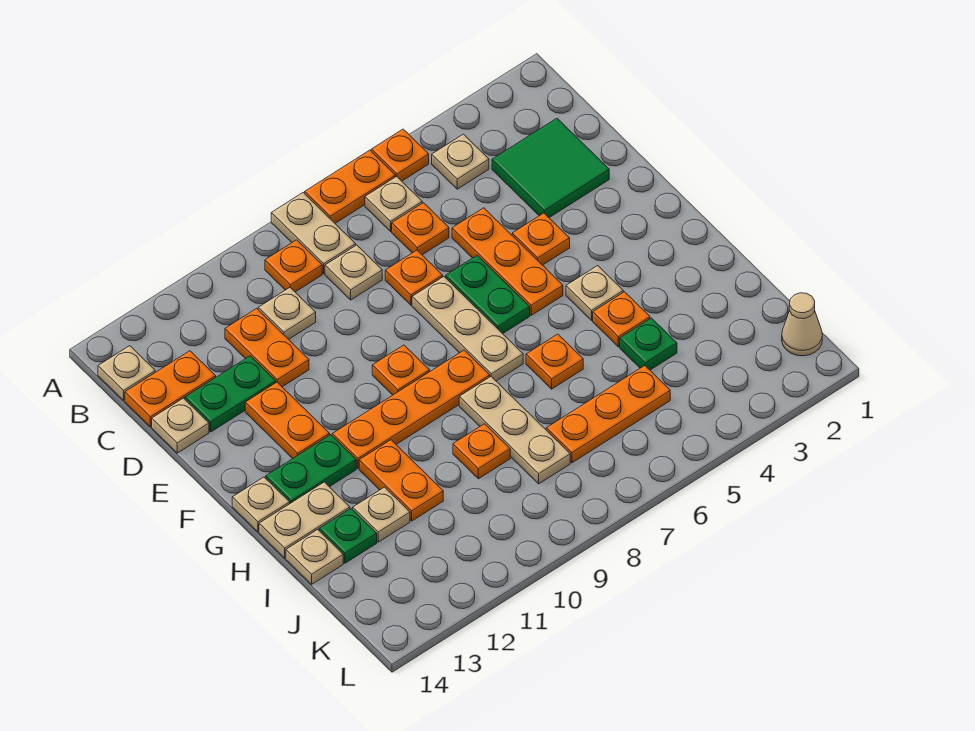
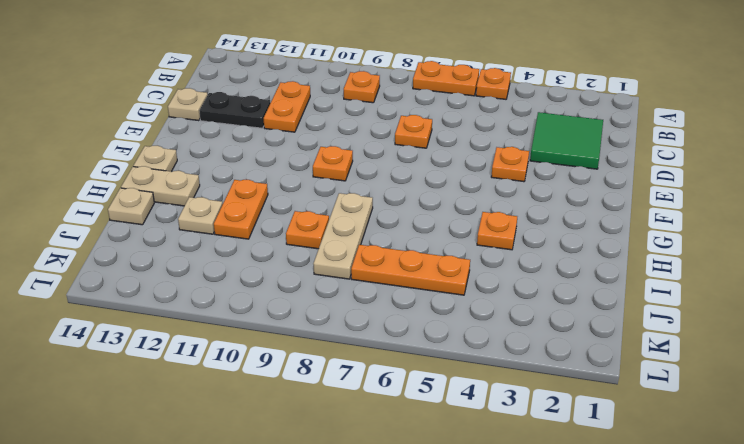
black 1x2 plate [199,92,271,128] -> green 1x2 plate [185,356,276,432]
none -> tan 1x2 plate [271,193,356,274]
none -> tan 1x1 plate [432,134,489,189]
none -> tan 1x1 plate [365,176,422,231]
none -> tan 1x1 plate [98,346,155,400]

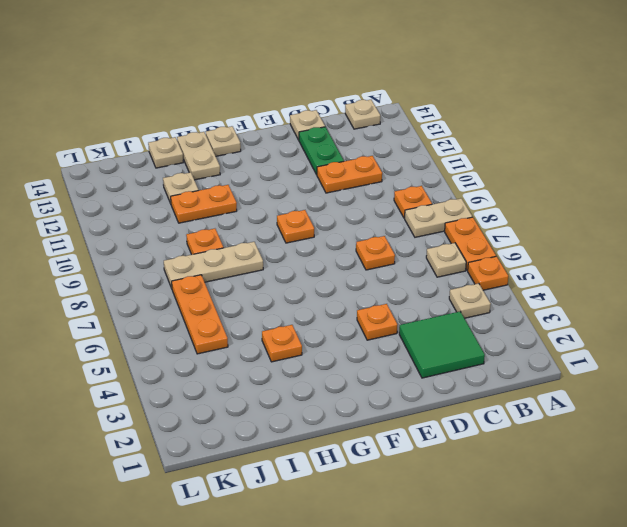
none -> orange 1x1 plate [392,203,449,255]
none -> tan 1x1 plate [325,245,382,300]
none -> tan 1x1 plate [258,288,316,339]
none -> orange 1x2 plate [125,351,216,427]

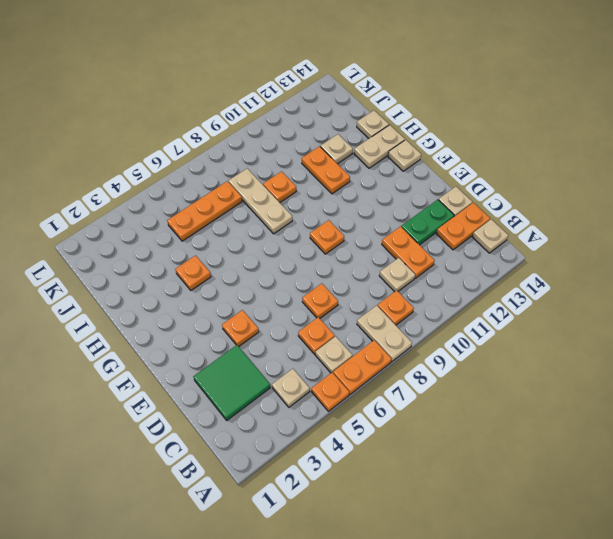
none -> tan 1x1 plate [325,245,382,300]
none -> orange 1x3 plate [452,208,563,315]
none -> green 1x2 plate [446,255,530,334]
none -> tan 1x3 plate [412,277,523,381]

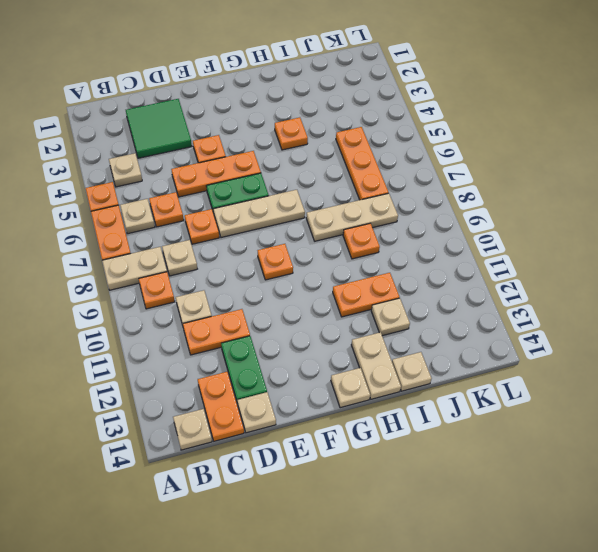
none -> orange 1x2 plate [245,382,330,459]
none -> tan 1x1 plate [566,266,623,320]
none -> orange 1x4 plate [332,350,490,468]
none -> green 1x2 plate [266,435,356,503]

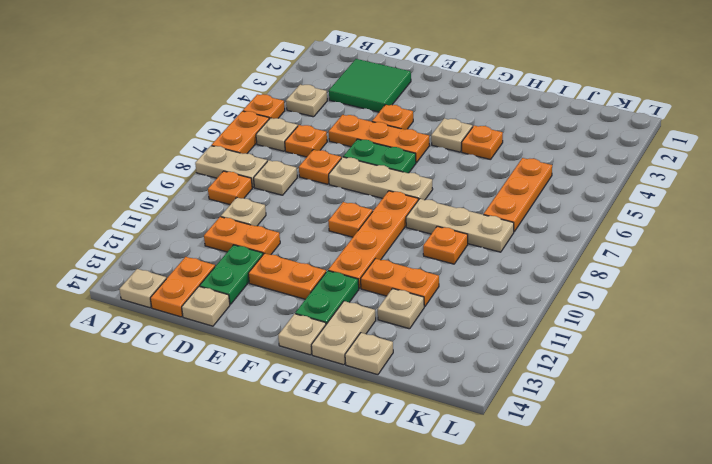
none -> orange 1x1 plate [526,334,583,389]
none -> green 1x1 plate [620,318,677,370]
none -> green 1x1 plate [319,509,377,563]
none -> tan 1x1 cone [782,293,822,356]

